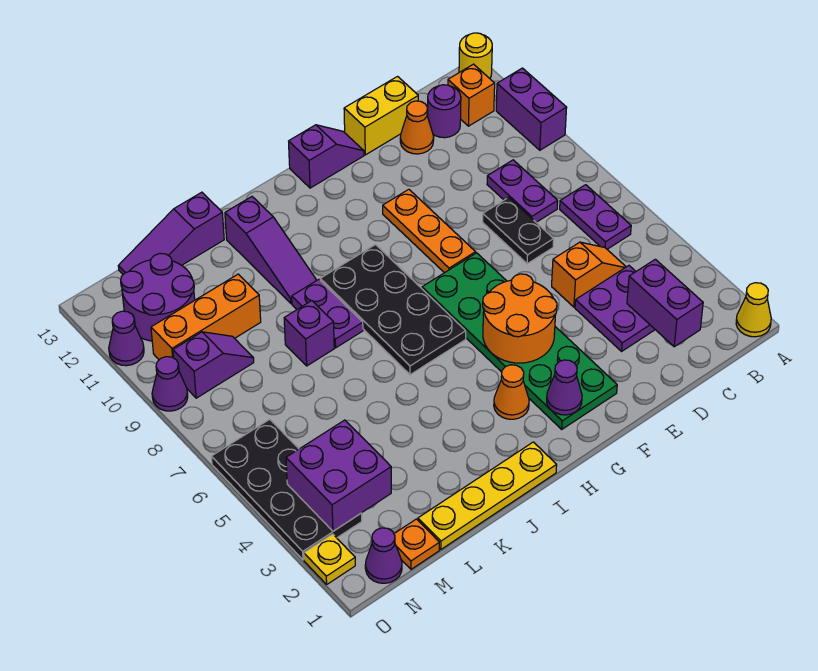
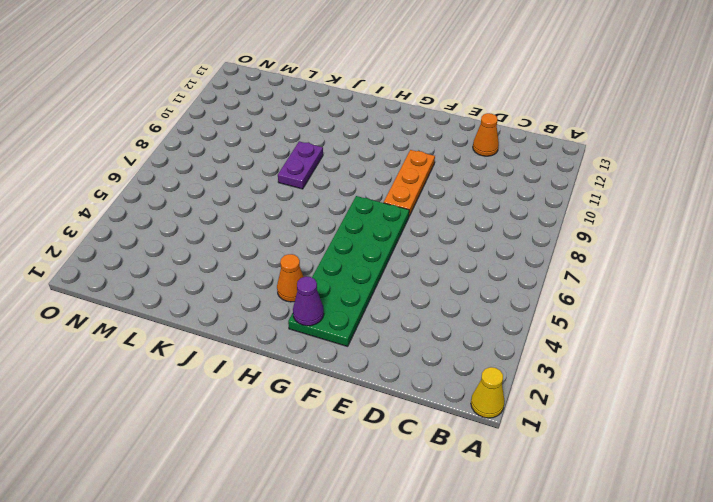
none -> purple 1x2 brick [496,68,567,150]
none -> yellow 1x1 round brick [459,33,492,78]
none -> purple 1x2 plate [560,185,631,249]
none -> orange 1x1 brick [448,64,495,126]

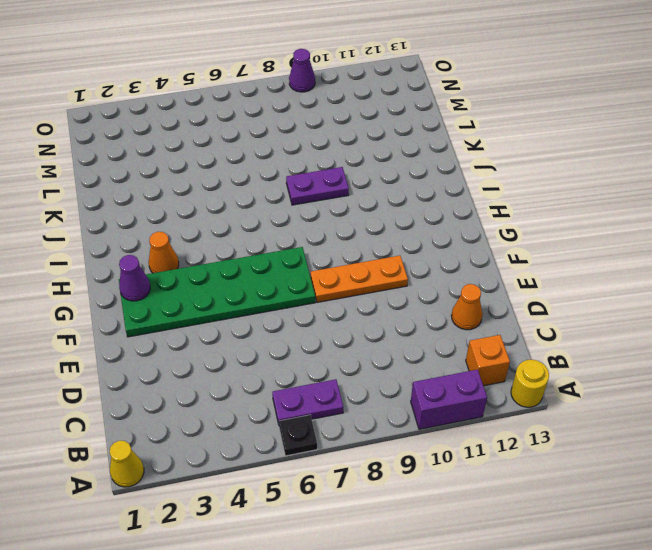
black 1x1 plate [279,415,317,456] -> none
none -> purple 2x2 plate [575,266,655,351]
none -> orange 1x2 slope [552,242,626,307]
none -> purple 1x2 plate [487,160,558,222]
none -> purple 1x1 round brick [427,85,461,138]

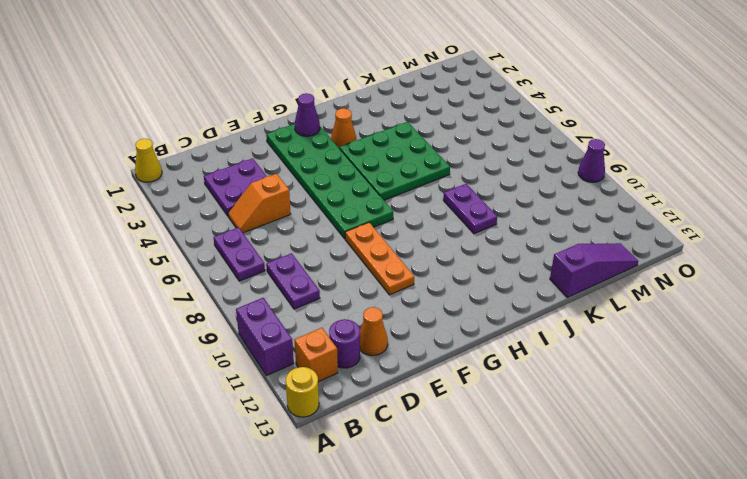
green 3x3 plate [339,122,450,200] -> black 2x4 plate [320,245,466,375]
none -> black 1x2 plate [483,197,554,264]
none -> yellow 1x2 brick [344,77,418,155]
none -> purple 1x2 slope [289,125,364,188]
none -> yellow 1x4 plate [418,442,557,549]

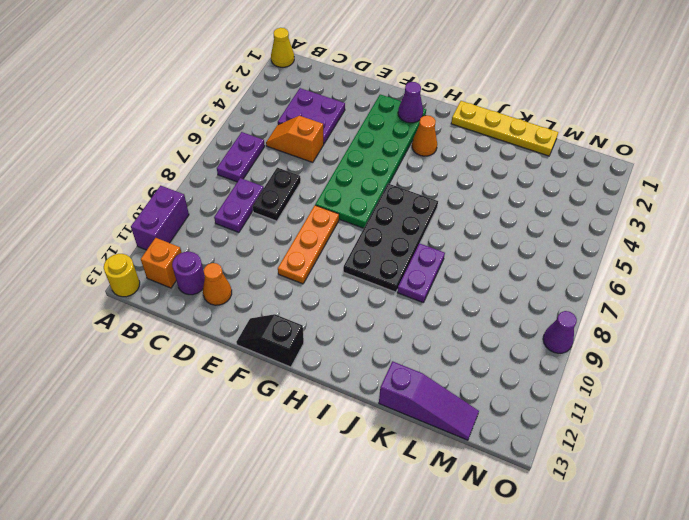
black 1x2 slope [236,314,304,367] -> purple 1x2 slope [289,125,364,188]
none -> yellow 1x2 brick [344,77,418,155]
none -> purple 1x3 slope [225,197,317,303]
none -> purple 1x1 brick [284,301,334,366]
none -> orange 1x3 brick [151,274,261,360]

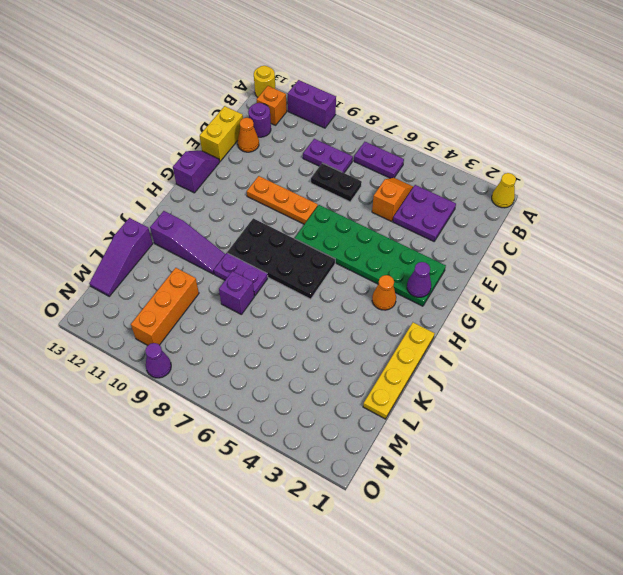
none -> orange 1x1 plate [394,519,439,569]
none -> purple 1x2 slope [173,332,254,398]
none -> purple 2x2 round brick [121,254,195,341]
none -> purple 1x1 cone [365,528,402,583]

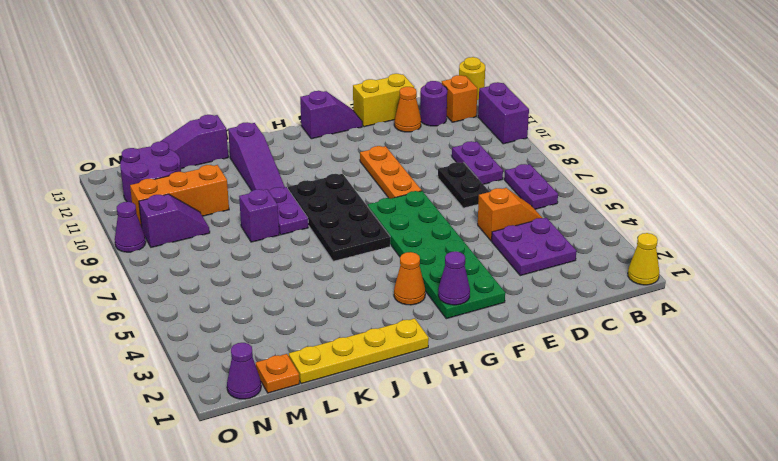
none -> black 2x4 plate [211,419,362,560]
none -> yellow 1x1 plate [304,534,355,584]
none -> purple 1x1 cone [109,311,144,366]
none -> purple 1x2 brick [627,259,703,347]

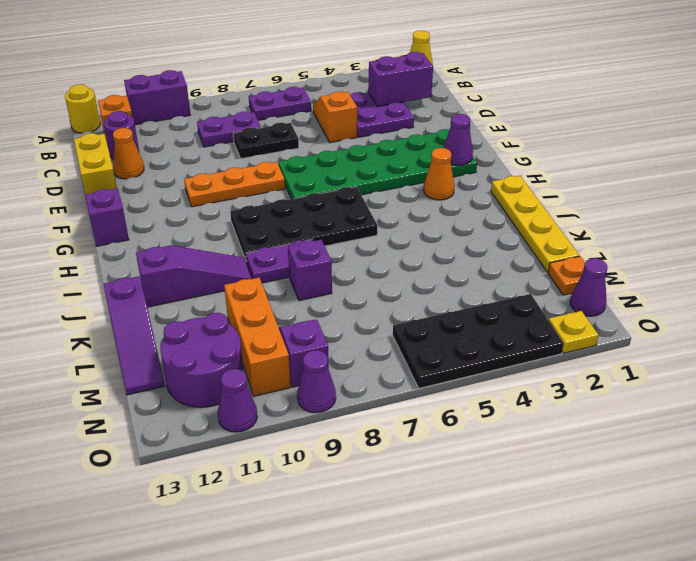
none -> orange 2x2 round brick [483,274,557,363]
none -> purple 2x2 brick [286,420,391,531]

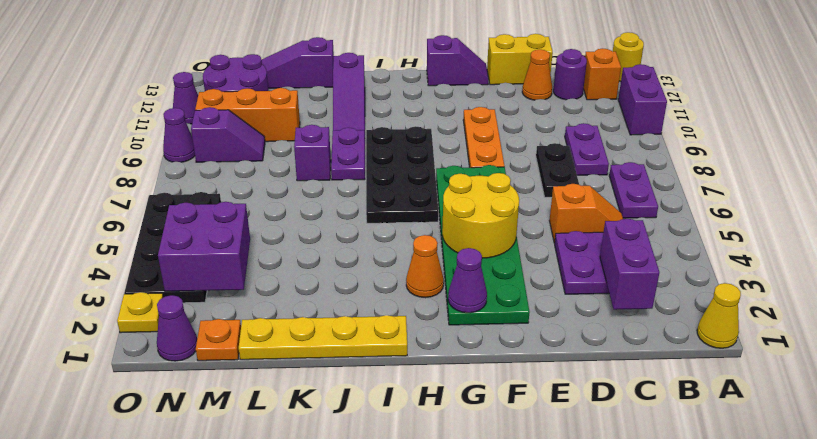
yellow 2x2 round brick [442,173,519,258] -> orange 2x2 round brick [483,274,557,363]

